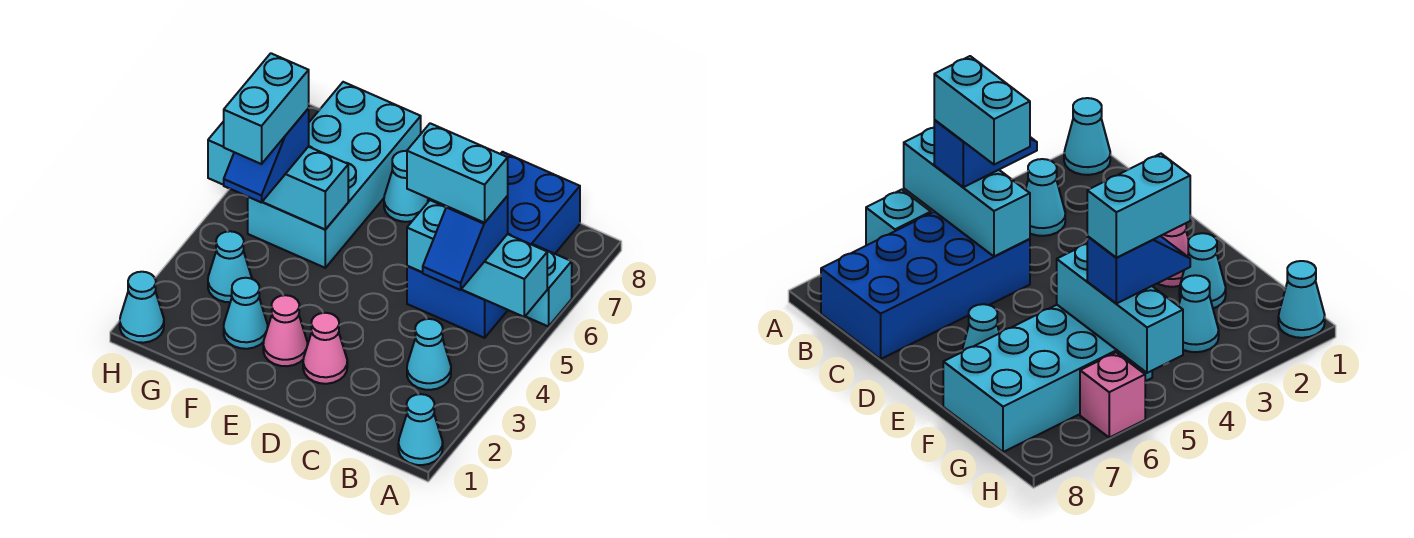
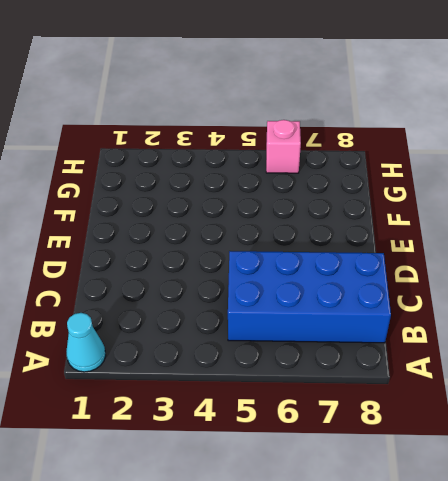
none -> cyan 1x1 brick [525,245,572,327]
none -> cyan 1x1 cone [407,319,451,390]
none -> pink 1x1 cone [303,313,347,384]

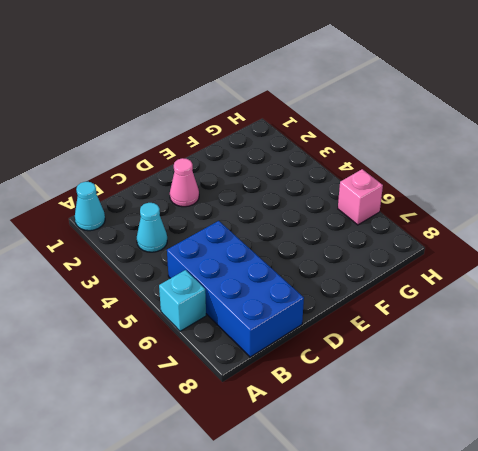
none -> pink 1x1 cone [263,295,308,366]
none -> cyan 1x1 cone [384,151,428,222]
none -> cyan 1x1 cone [224,278,268,349]

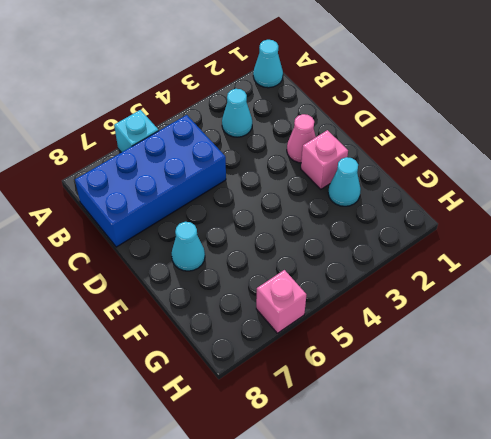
pink 1x1 brick [301,130,348,189] -> pink 1x1 cone [263,295,308,366]
none -> cyan 2x4 brick [248,82,421,268]
none -> cyan 1x1 cone [208,231,252,302]
none -> cyan 1x1 cone [120,272,164,343]

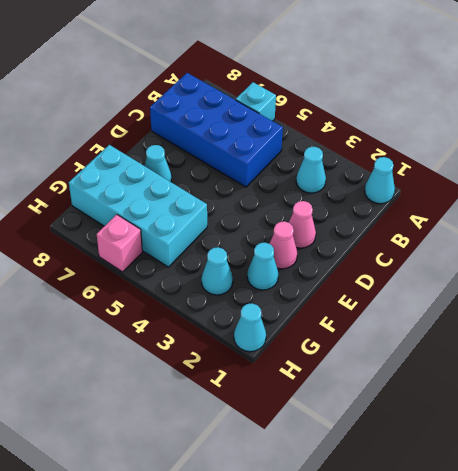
none -> cyan 1x3 brick [407,200,547,317]
none -> cyan 1x3 brick [208,121,348,230]
none -> blue 1x2 slope [422,196,508,290]

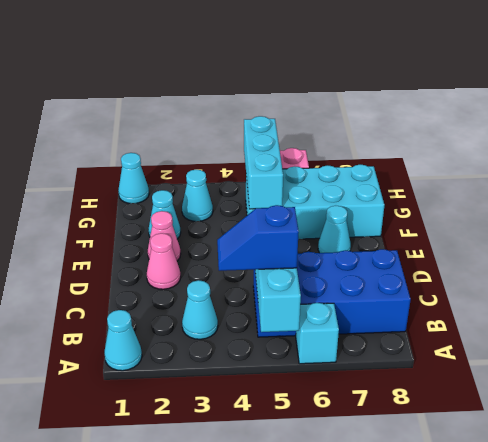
none -> blue 1x2 slope [224,109,309,203]
none -> cyan 1x2 brick [407,123,508,223]
none -> cyan 1x2 brick [224,53,309,164]

